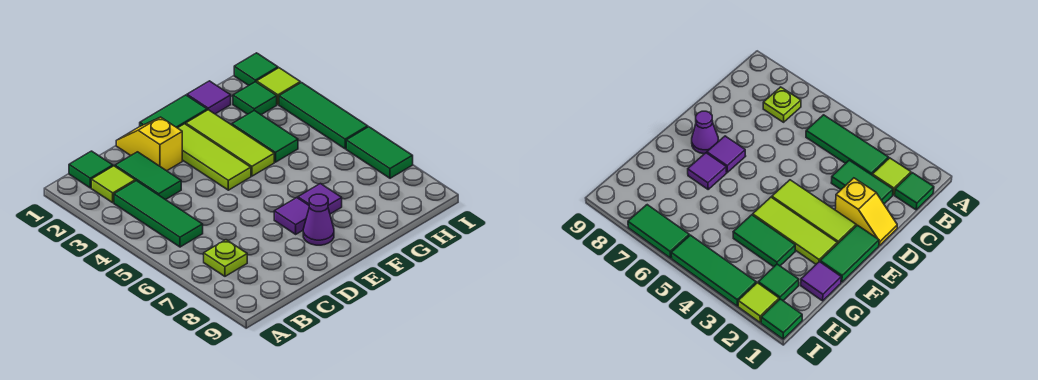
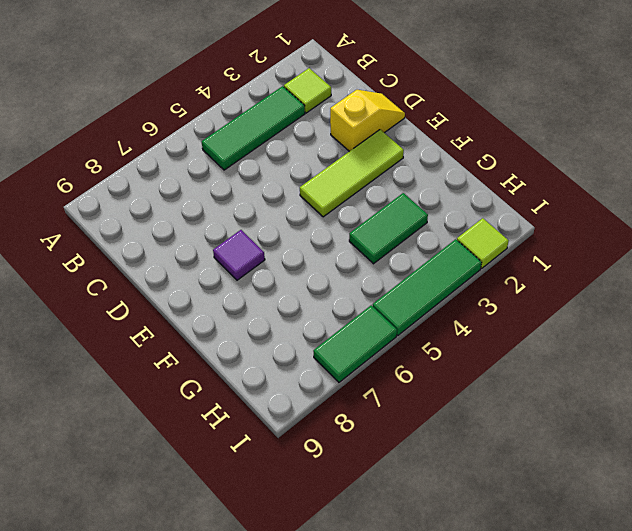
none -> green 1x1 tile [69,151,113,188]
none -> lime 1x1 plate [204,240,247,276]
none -> green 1x2 tile [115,152,181,200]

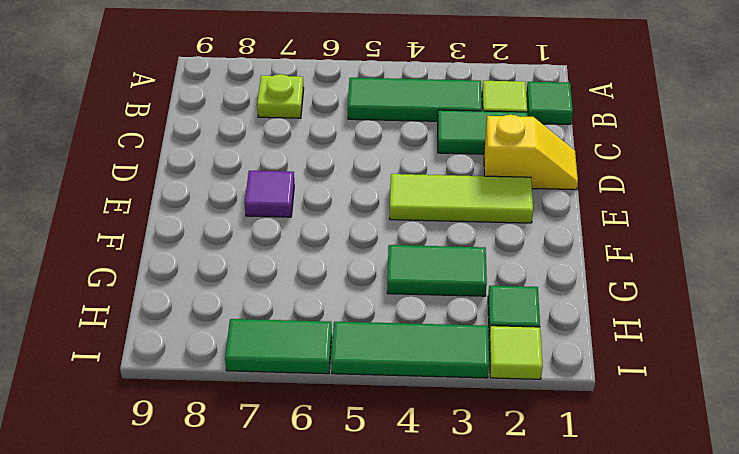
none -> green 1x2 tile [140,95,207,128]
none -> purple 1x1 cone [303,194,334,245]
none -> lime 1x3 tile [186,110,274,176]

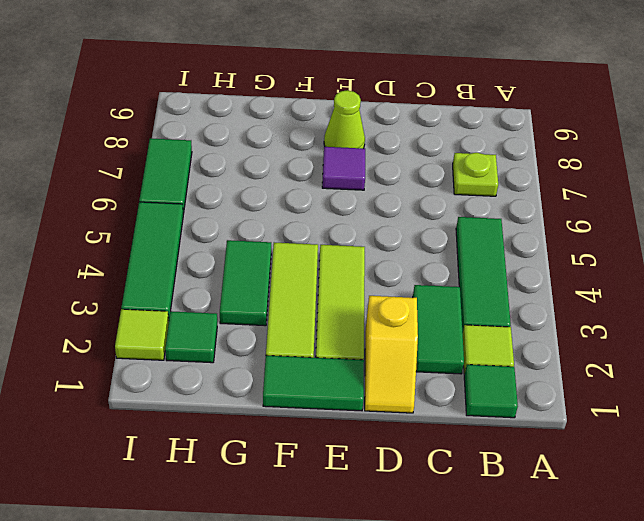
lime 1x1 cone [324,90,365,149] -> purple 1x1 cone [303,194,334,245]
none -> purple 1x1 tile [298,184,342,214]
none -> purple 1x1 tile [187,81,231,114]
none -> green 1x1 tile [234,53,278,86]

